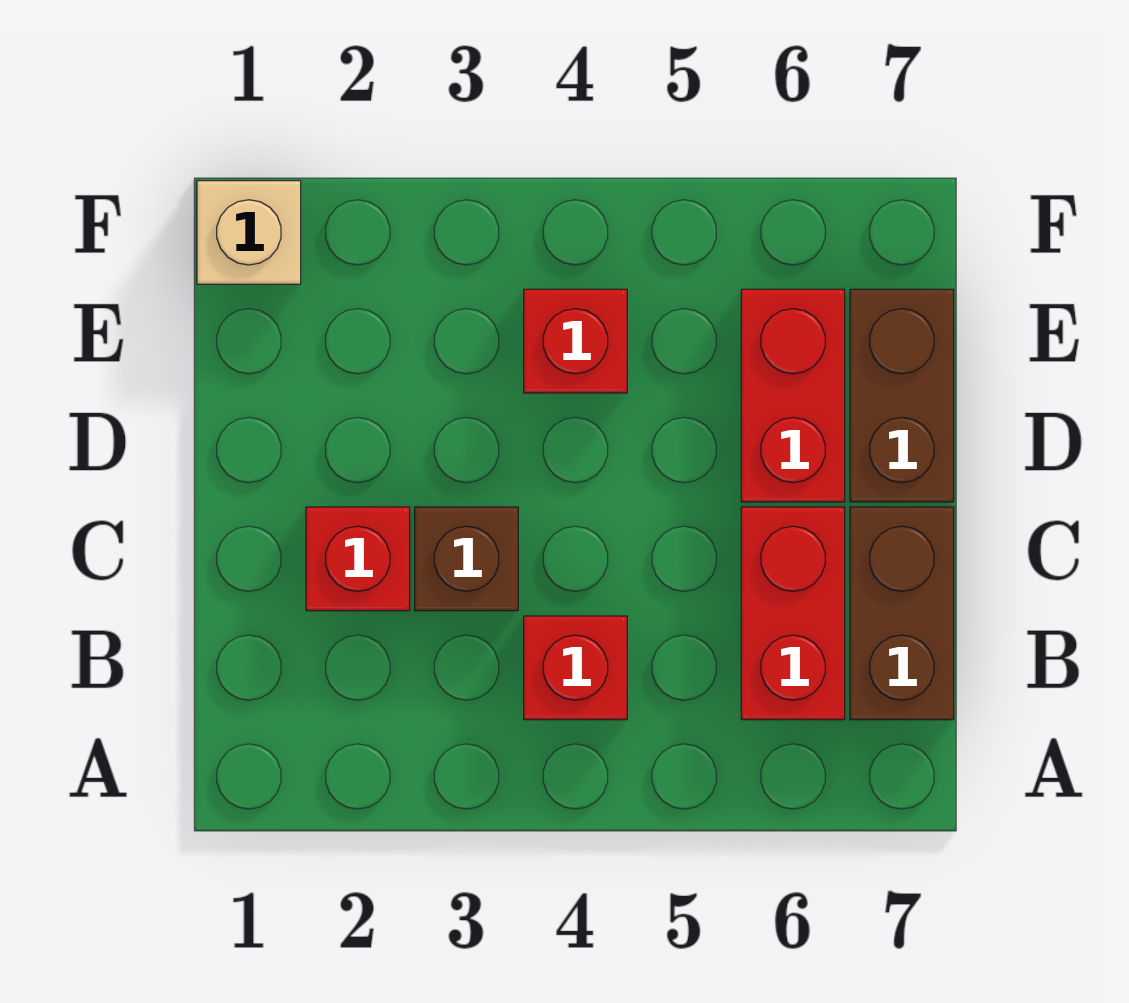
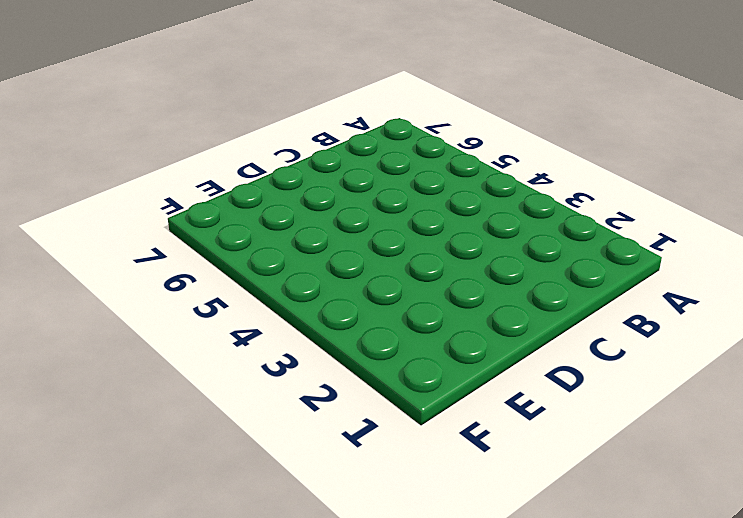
none -> red 1x1 brick [524,616,627,720]
none -> red 1x2 brick [741,507,845,720]

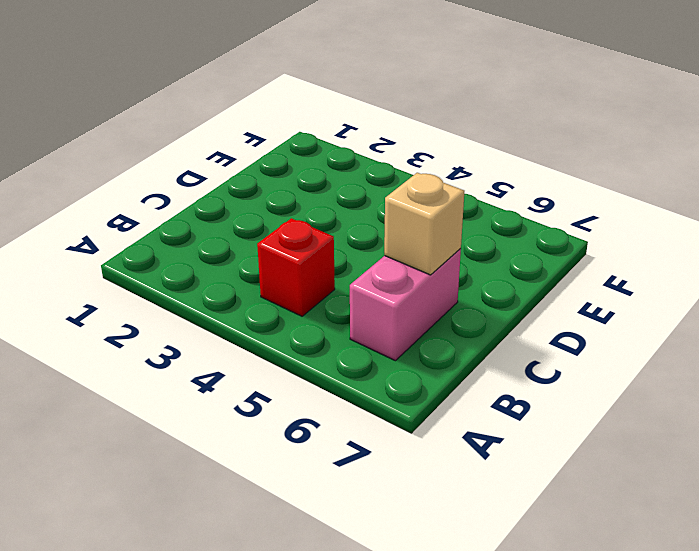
pink 1x2 brick [350,249,461,361] -> red 1x2 brick [741,507,845,720]
tan 1x1 brick [384,173,464,275] -> tan 1x1 brick moved to [197,181,301,284]
none -> brown 1x2 brick [850,507,954,720]
none -> red 1x1 brick [306,507,410,611]

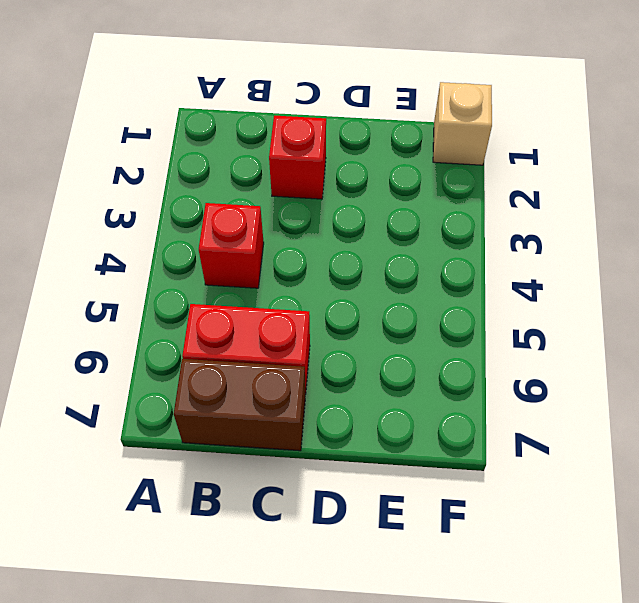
none -> brown 1x1 brick [415,507,518,611]
none -> red 1x2 brick [741,289,845,502]

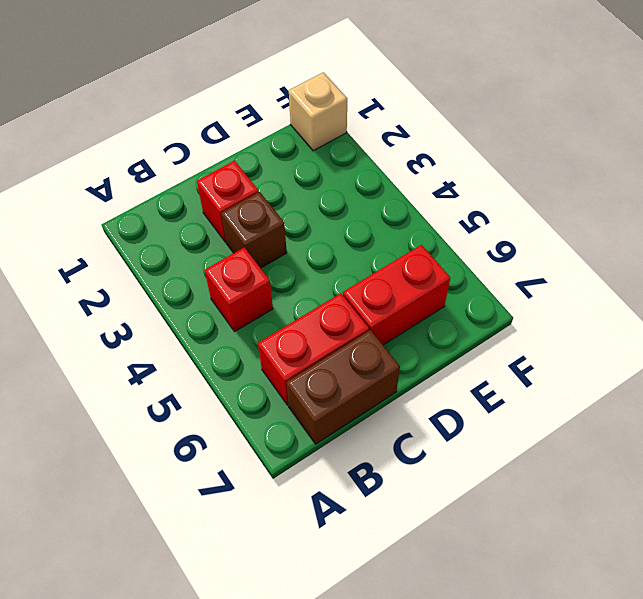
none -> brown 1x2 brick [850,289,954,502]
none -> red 1x1 brick [524,289,627,393]

